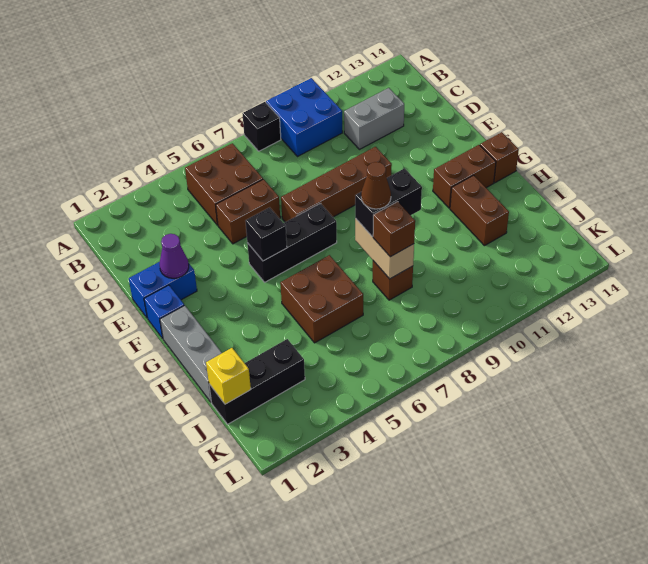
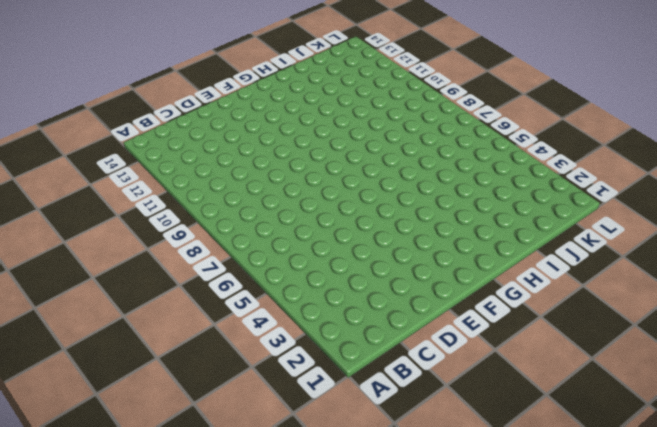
none -> black 1x1 brick [242,102,281,151]
none -> blue 2x2 brick [266,78,342,157]
none -> brown 2x2 brick [185,143,263,225]

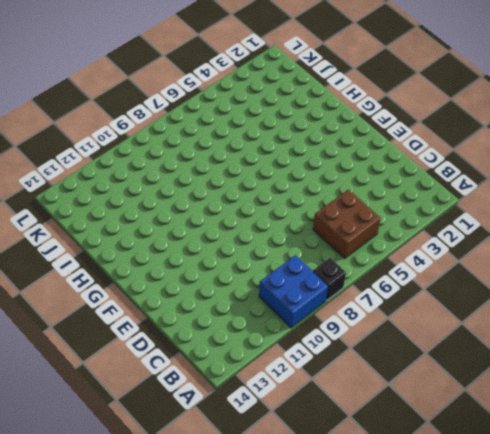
none -> grey 1x2 brick [344,88,404,149]
none -> brown 1x2 brick [216,179,280,244]
none -> blue 1x2 brick [129,262,197,318]

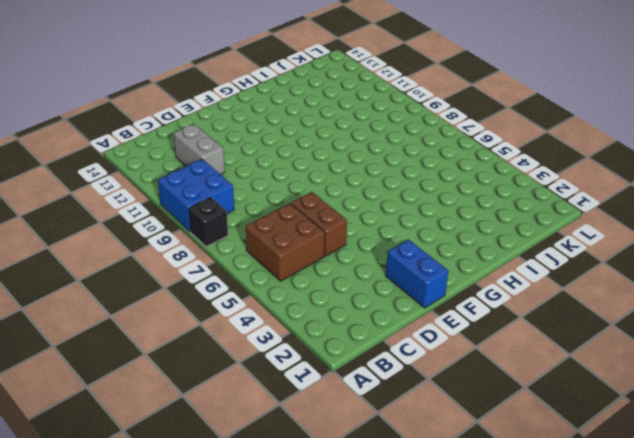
none -> brown 1x4 brick [281,147,392,222]
none -> blue 1x1 brick [144,285,184,339]
none -> black 1x3 brick [247,203,337,282]

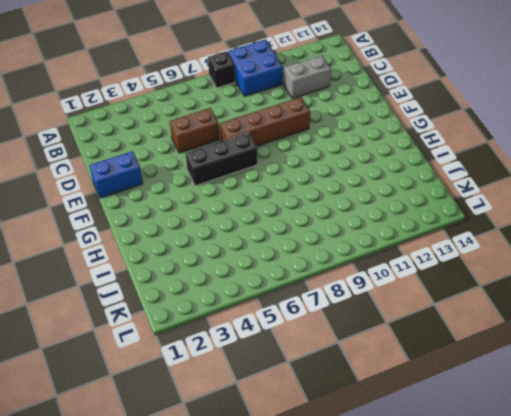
none -> brown 2x2 brick [185,143,263,225]
none -> blue 1x1 brick [144,285,184,339]
none -> grey 1x3 brick [160,305,222,402]

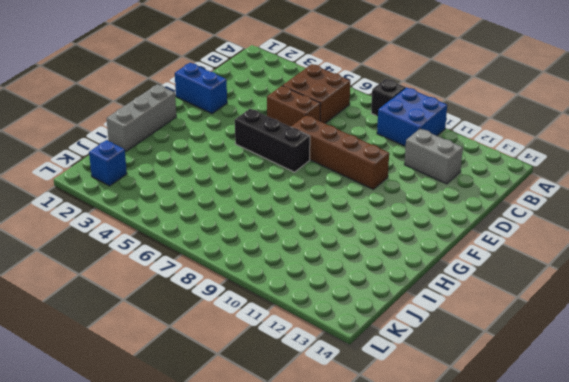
blue 1x1 brick [89,140,127,186] -> blue 1x1 brick moved to [144,285,184,339]
none -> brown 1x2 brick [433,145,496,208]
none -> brown 1x1 brick [480,132,519,183]
none -> brown 2x2 brick [280,255,363,343]

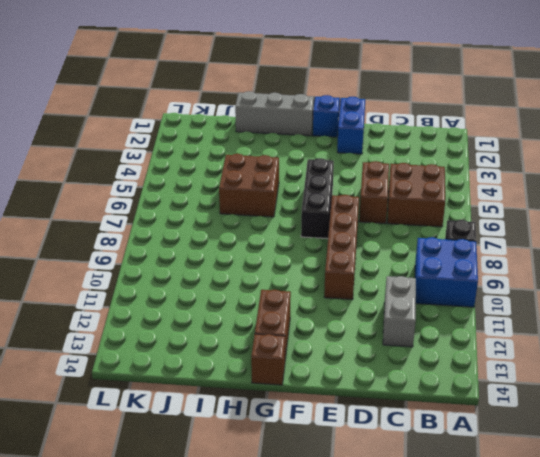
none -> brown 1x2 brick [450,175,509,246]
none -> brown 1x1 brick [373,261,413,300]
none -> black 1x3 brick [209,339,305,424]

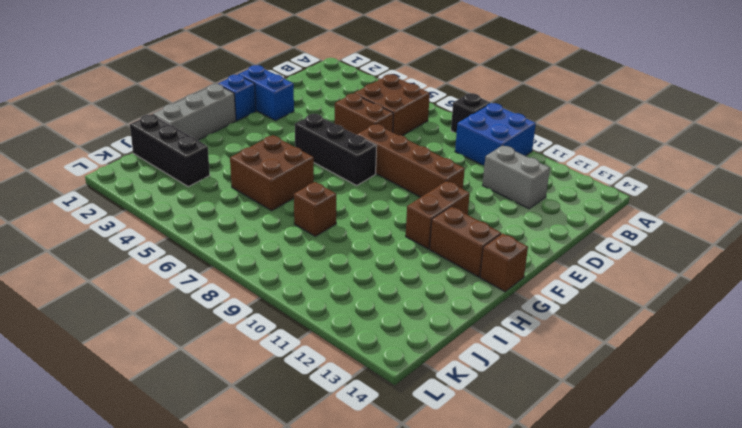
brown 1x2 brick [406,181,470,249] -> brown 1x2 brick moved to [450,175,509,246]
none -> purple 1x1 cone [160,234,189,278]
none -> black 1x1 brick [245,207,287,261]
none -> tan 1x2 brick [355,219,414,279]

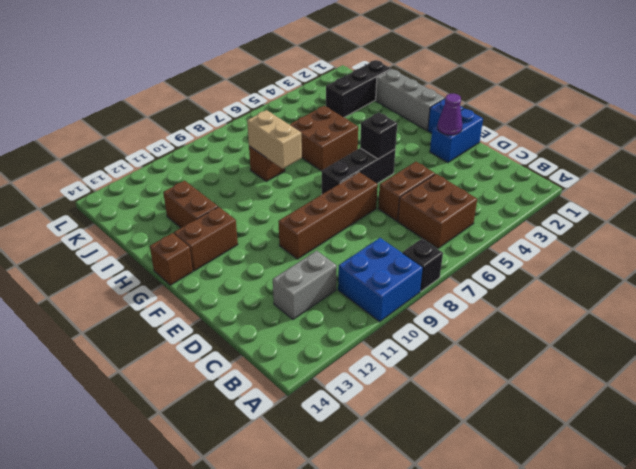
none -> yellow 1x1 brick [206,348,251,404]
none -> black 1x2 brick [355,168,422,236]
none -> brown 1x1 brick [373,202,415,257]

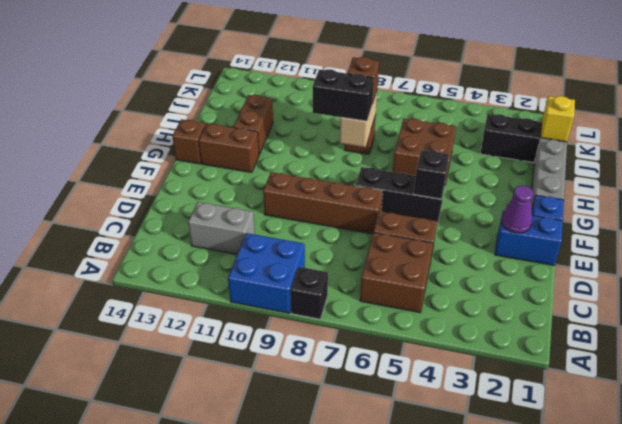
none -> brown 1x1 cone [361,162,391,209]

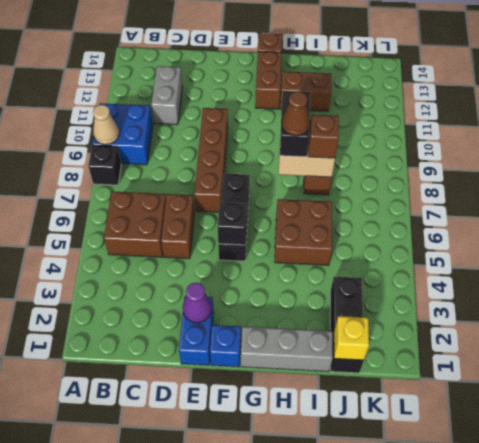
tan 1x1 cone [93,105,119,145] -> none

